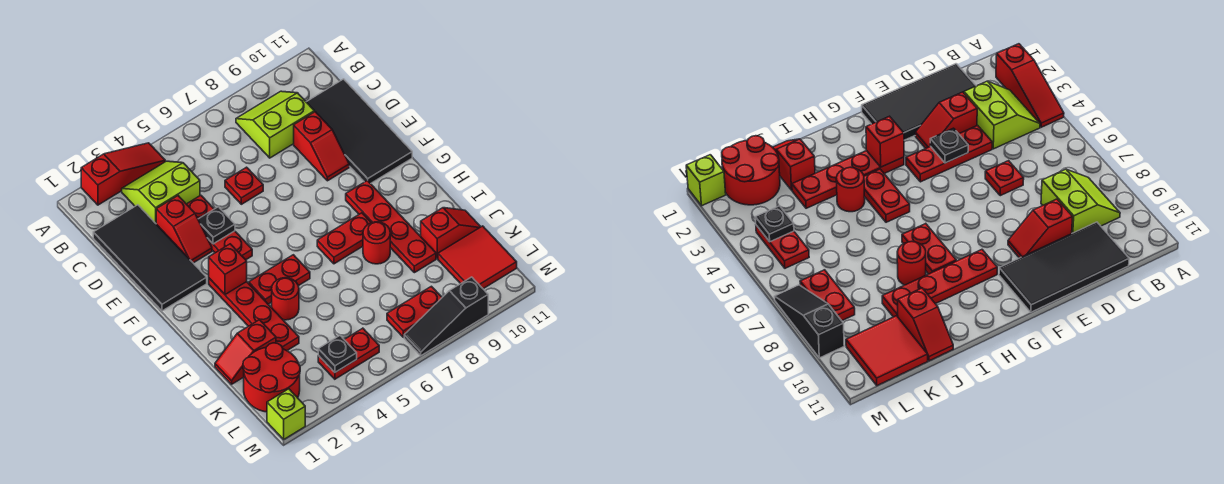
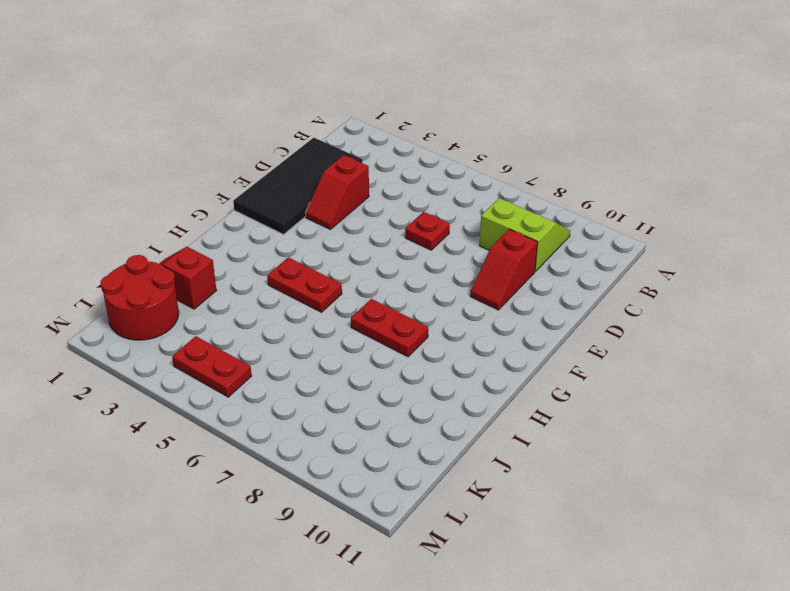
none -> red 1x3 slope [81,143,165,205]
none -> lime 2x2 slope [122,161,200,223]
none -> black 2x4 tile [307,79,412,184]

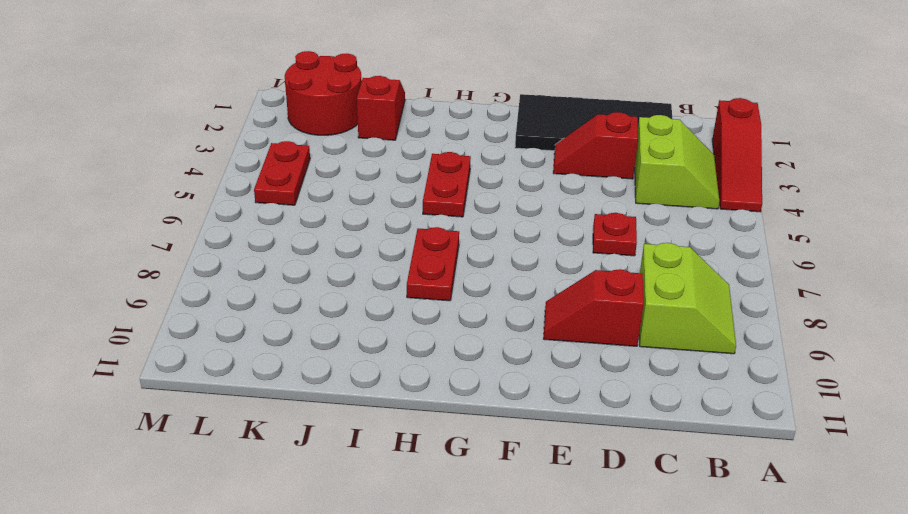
none -> black 2x4 tile [307,79,412,184]
none -> red 1x3 plate [187,195,252,260]
none -> red 1x4 plate [209,278,299,351]

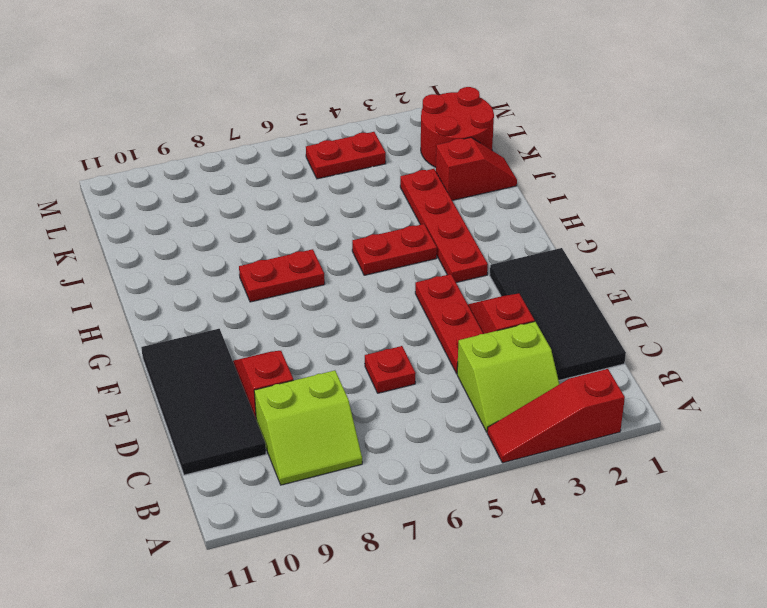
none -> red 1x4 plate [346,180,436,273]
none -> red 1x1 round brick [272,278,299,320]
none -> red 1x1 round brick [363,222,390,264]

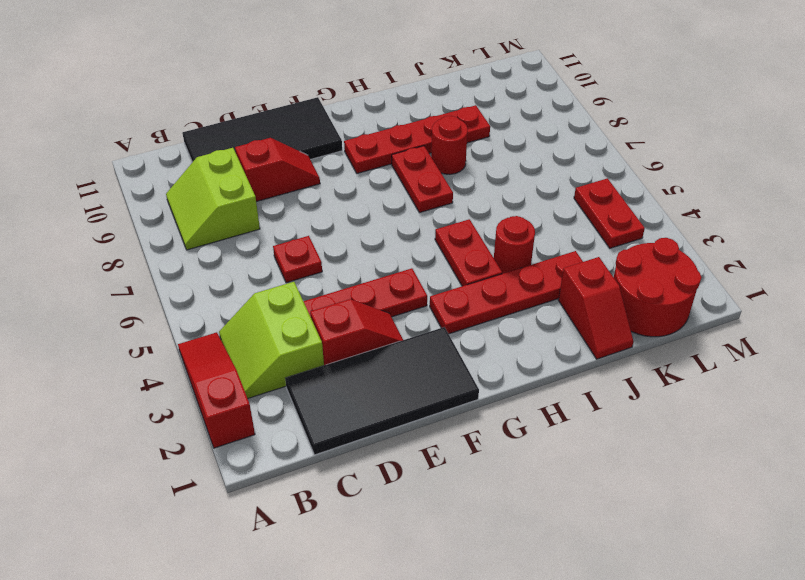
none -> red 1x2 slope [421,208,481,259]
none -> red 2x2 tile [438,226,517,289]
none -> red 1x2 plate [387,286,442,337]

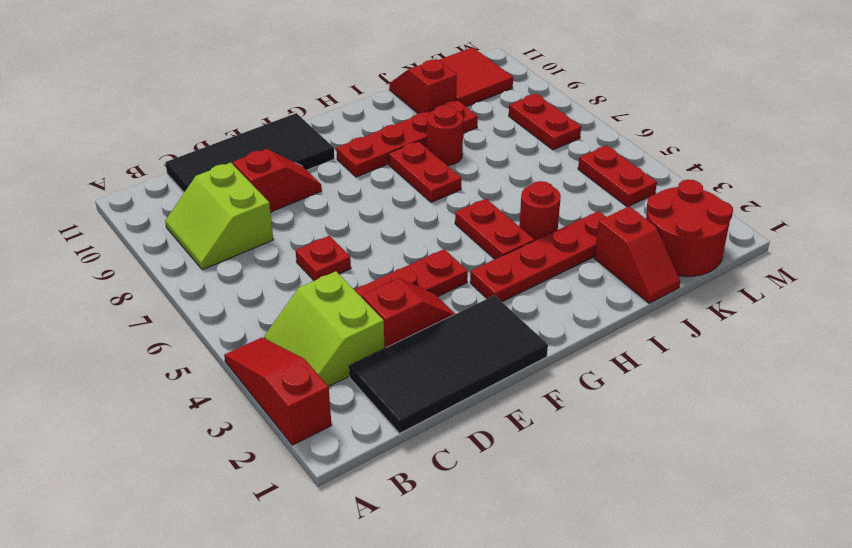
none -> lime 1x1 brick [267,389,305,439]
none -> black 1x3 slope [404,277,488,356]
none -> black 1x1 plate [198,207,235,244]

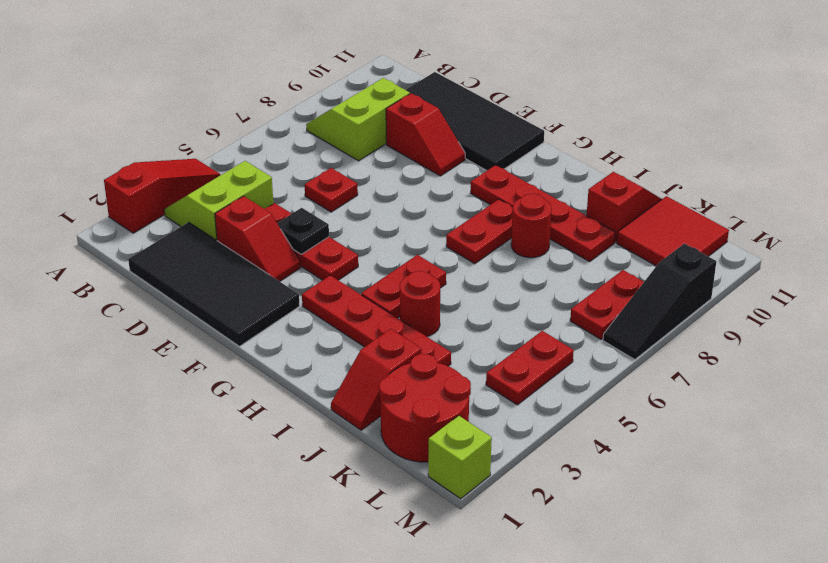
none -> red 1x1 brick [209,244,247,295]
none -> black 1x1 plate [318,336,357,372]

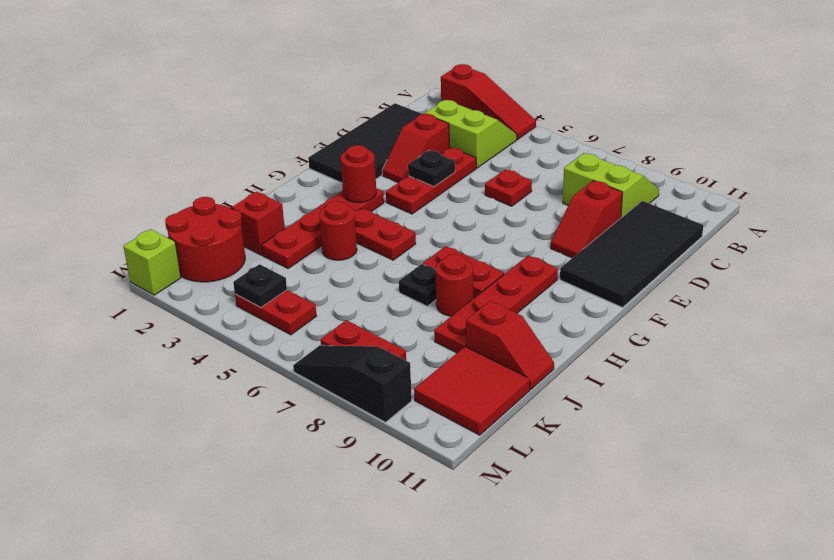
red 1x1 round brick [341,145,376,202] -> red 1x1 brick [209,244,247,295]
black 1x1 plate [399,264,436,306] -> none

